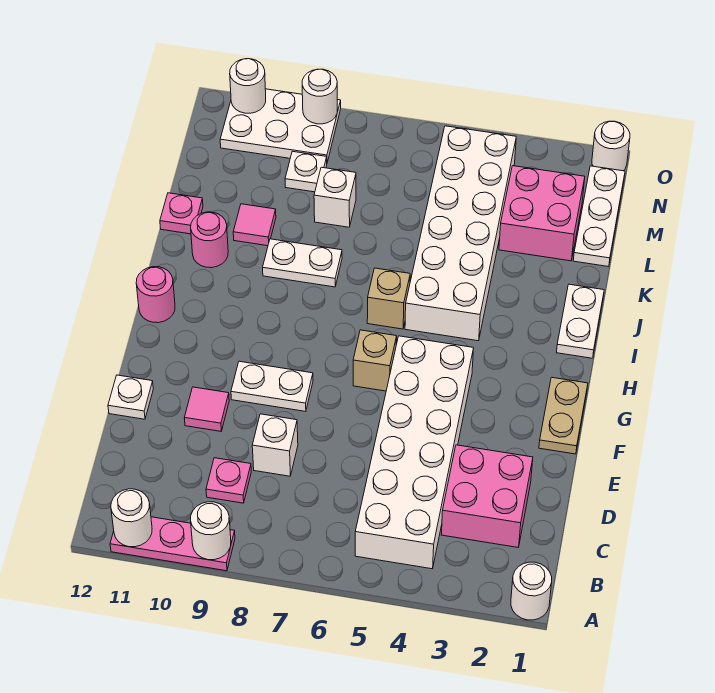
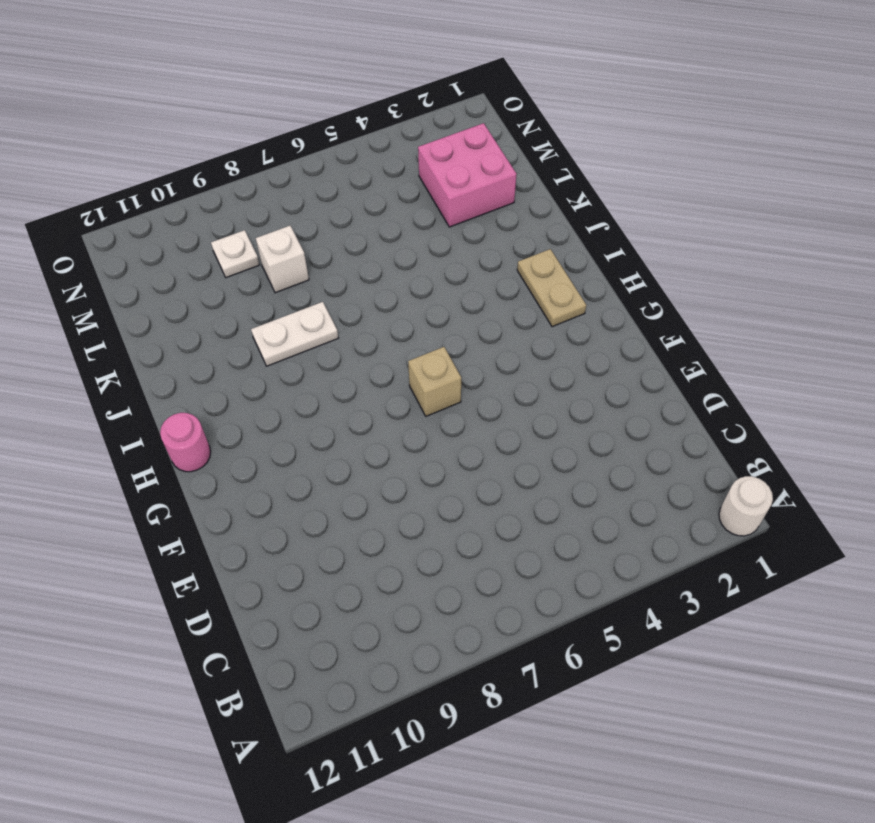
tan 1x2 plate [517,249,586,327] -> tan 1x2 plate moved to [539,377,588,454]
none -> pink 1x3 plate [110,517,235,571]
none -> white 2x6 brick [355,336,474,569]
none -> pink 2x2 brick [441,445,533,547]

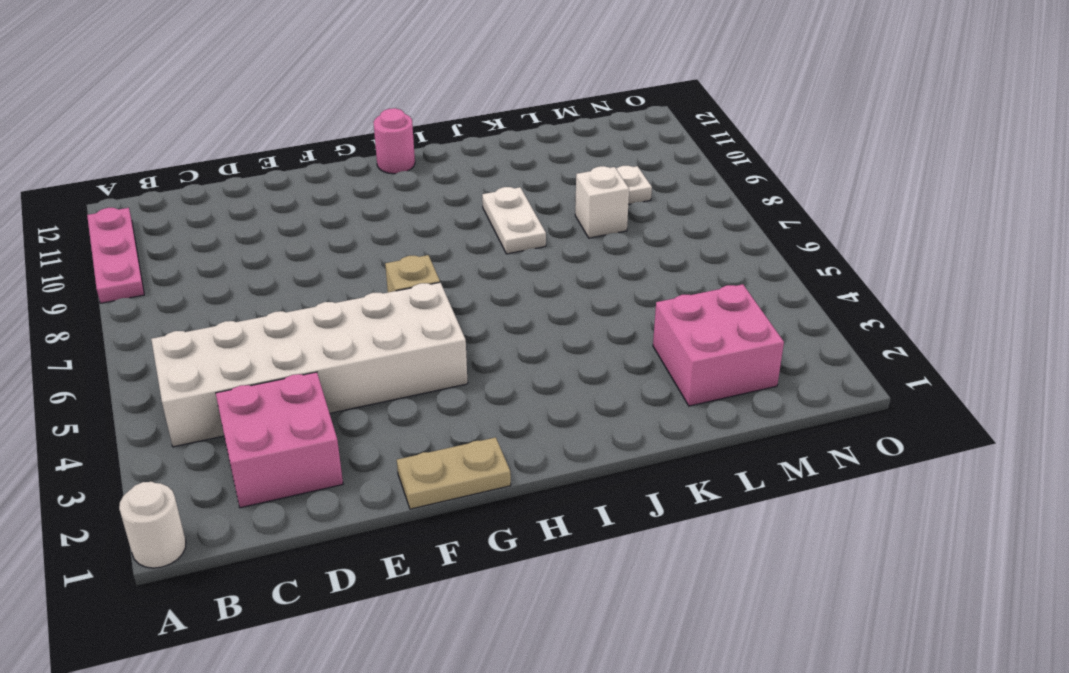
none -> pink 1x1 plate [206,458,251,503]
none -> white 1x1 brick [252,414,298,476]
none -> pink 1x1 tile [185,387,229,431]

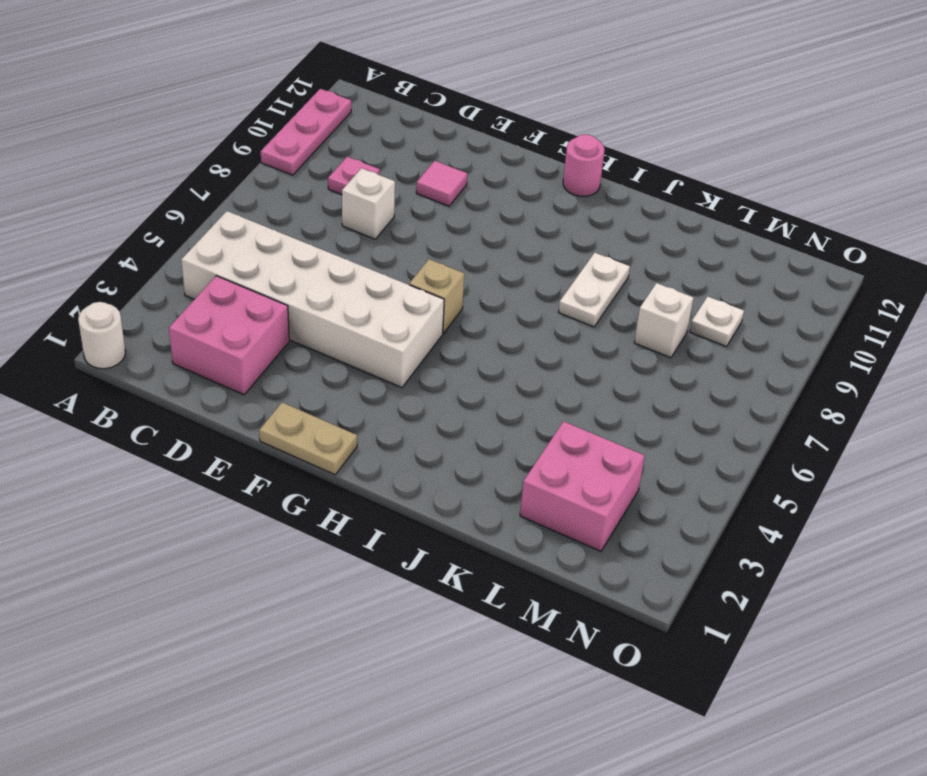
none -> white 1x1 plate [108,375,153,419]
none -> white 1x2 plate [231,361,313,412]
none -> white 1x2 plate [557,284,604,358]

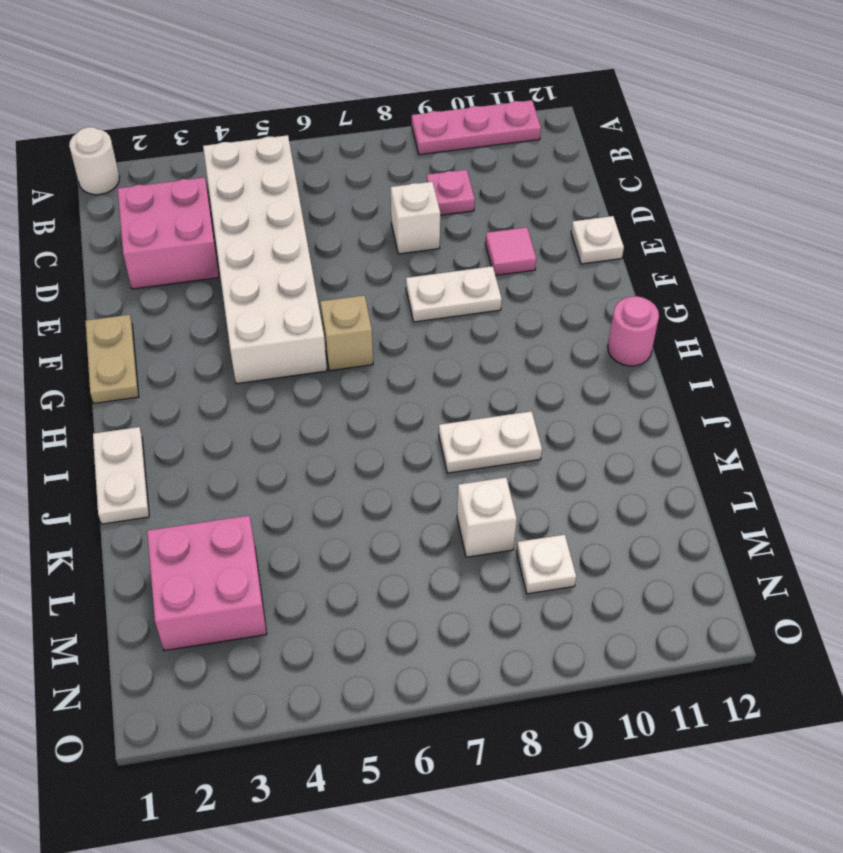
none -> white 2x6 brick [405,126,516,341]
none -> tan 1x1 brick [367,268,410,329]
none -> pink 1x1 round brick [191,212,228,268]

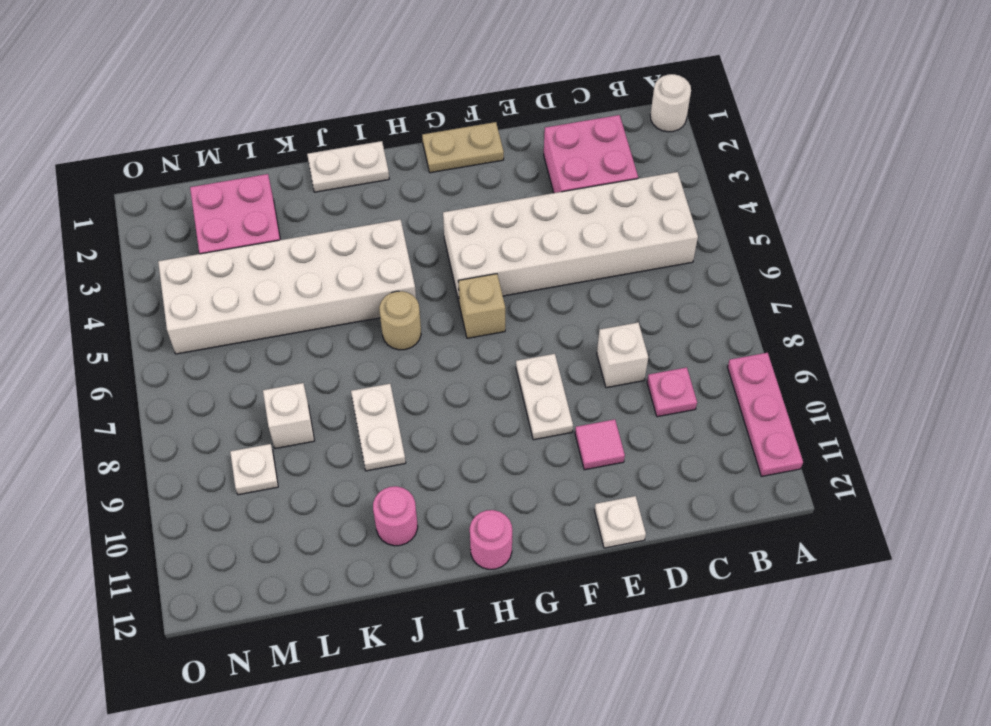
tan 1x1 round brick [379,291,421,350] -> tan 1x1 brick [367,268,410,329]
none -> pink 1x1 tile [233,204,276,246]
none -> pink 1x1 plate [160,193,203,234]
none -> white 1x3 plate [573,166,625,267]

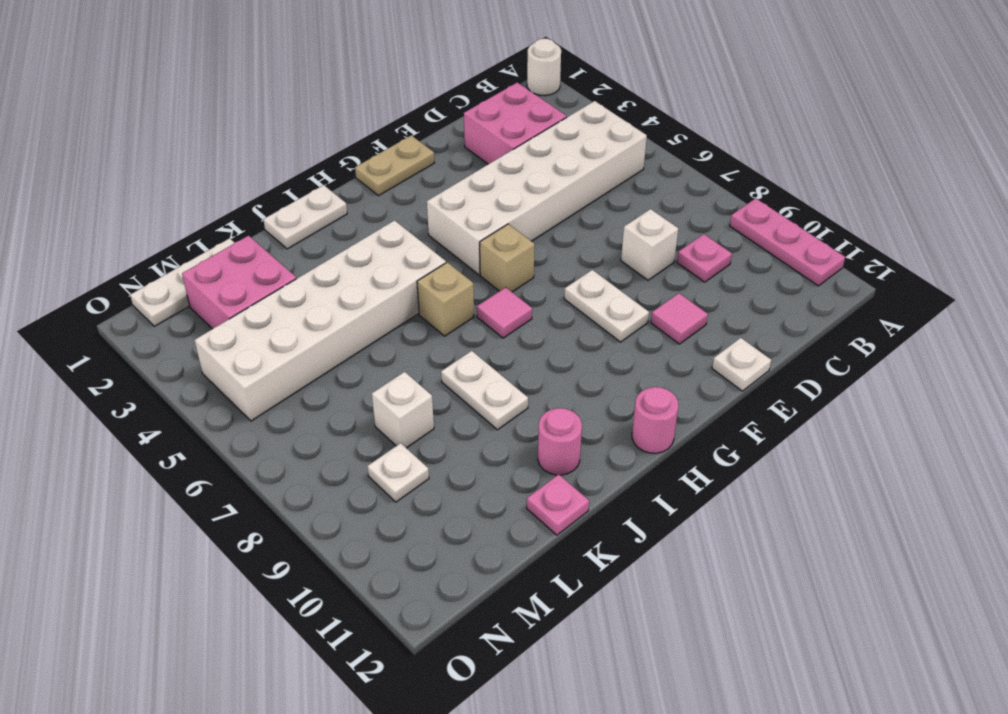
pink 1x1 tile [477,287,532,338] -> pink 1x1 tile moved to [233,204,276,246]
none -> white 2x3 plate [220,89,341,162]
none -> white 1x1 round brick [592,121,630,171]
none -> white 1x1 round brick [191,502,231,560]

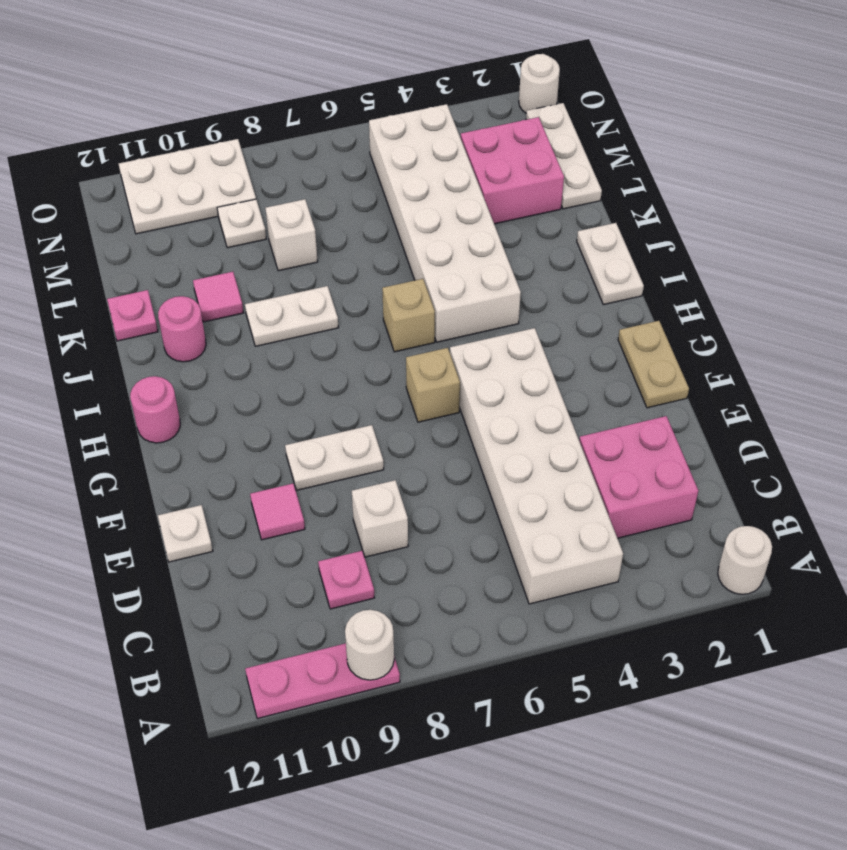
none -> white 1x1 round brick [111,489,152,547]
none -> white 1x1 round brick [302,69,337,124]
none -> white 1x1 round brick [230,59,266,113]

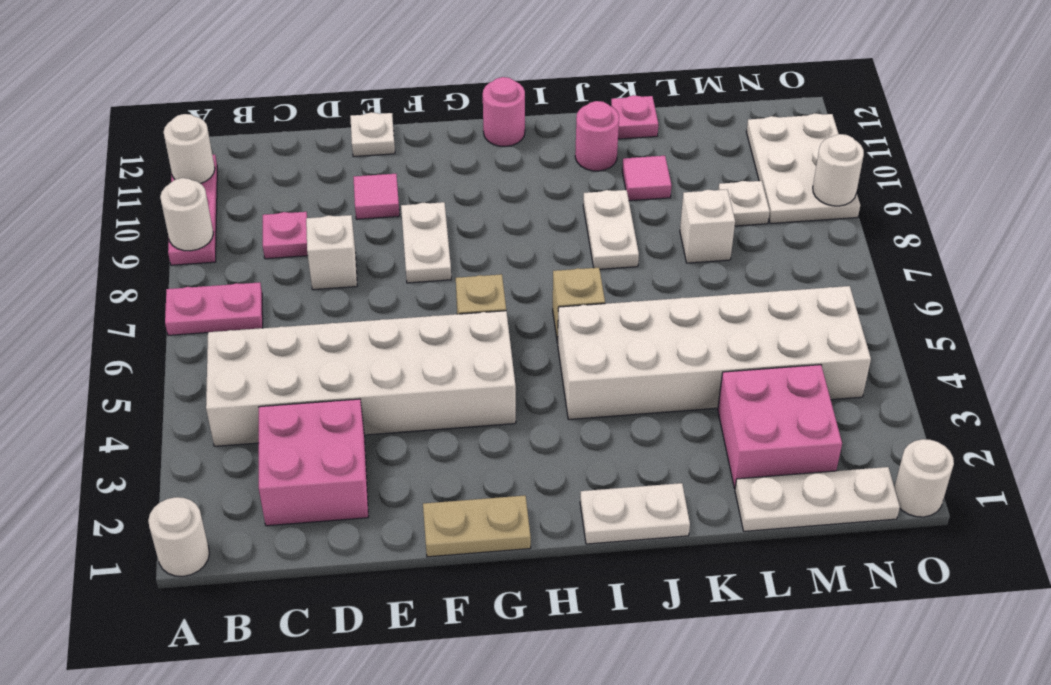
pink 1x2 plate [165,282,263,335] -> none
none -> white 1x1 round brick [230,59,266,113]

